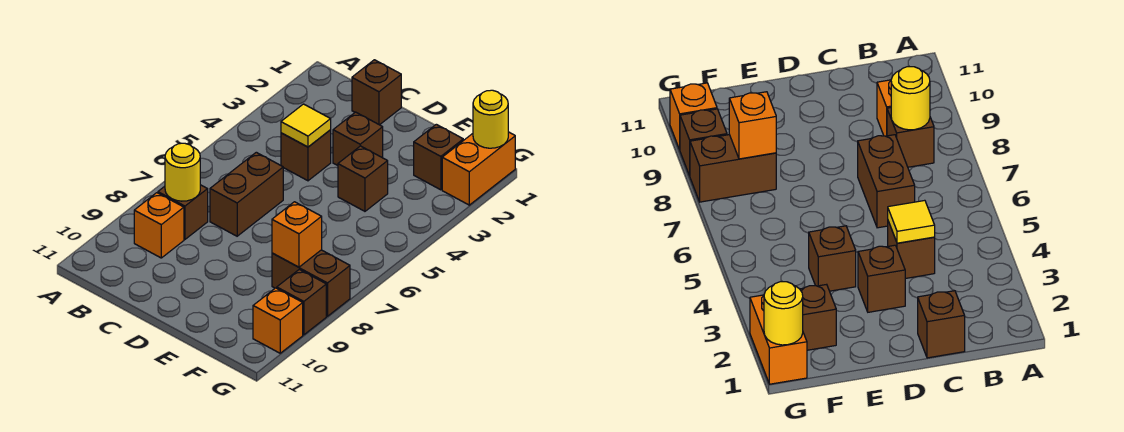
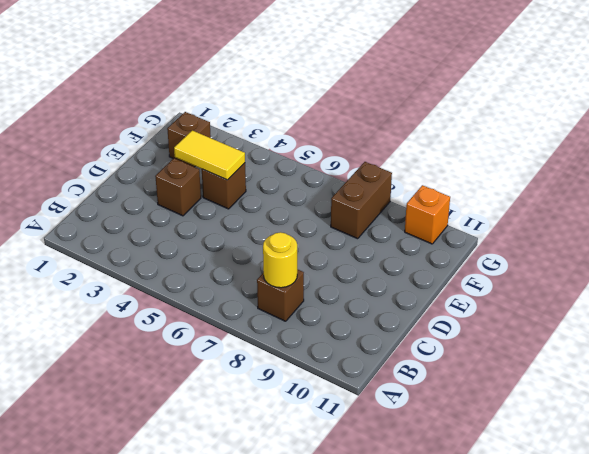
yellow 1x2 tile [174,131,245,180] -> none
none -> orange 1x1 brick [134,193,184,258]
none -> brown 1x1 brick [352,60,401,125]
none -> brown 1x1 brick [281,130,331,181]

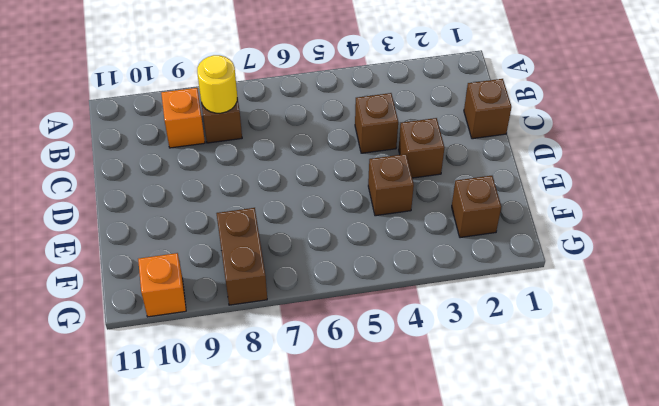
none -> brown 1x2 brick [210,152,283,236]
none -> orange 1x2 brick [442,132,515,205]
none -> brown 1x1 brick [277,269,326,335]

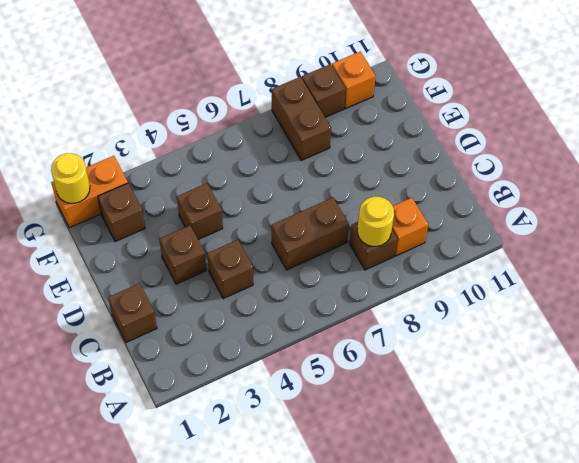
none -> yellow 1x1 tile [281,104,331,147]
none -> orange 1x1 brick [272,202,322,267]

